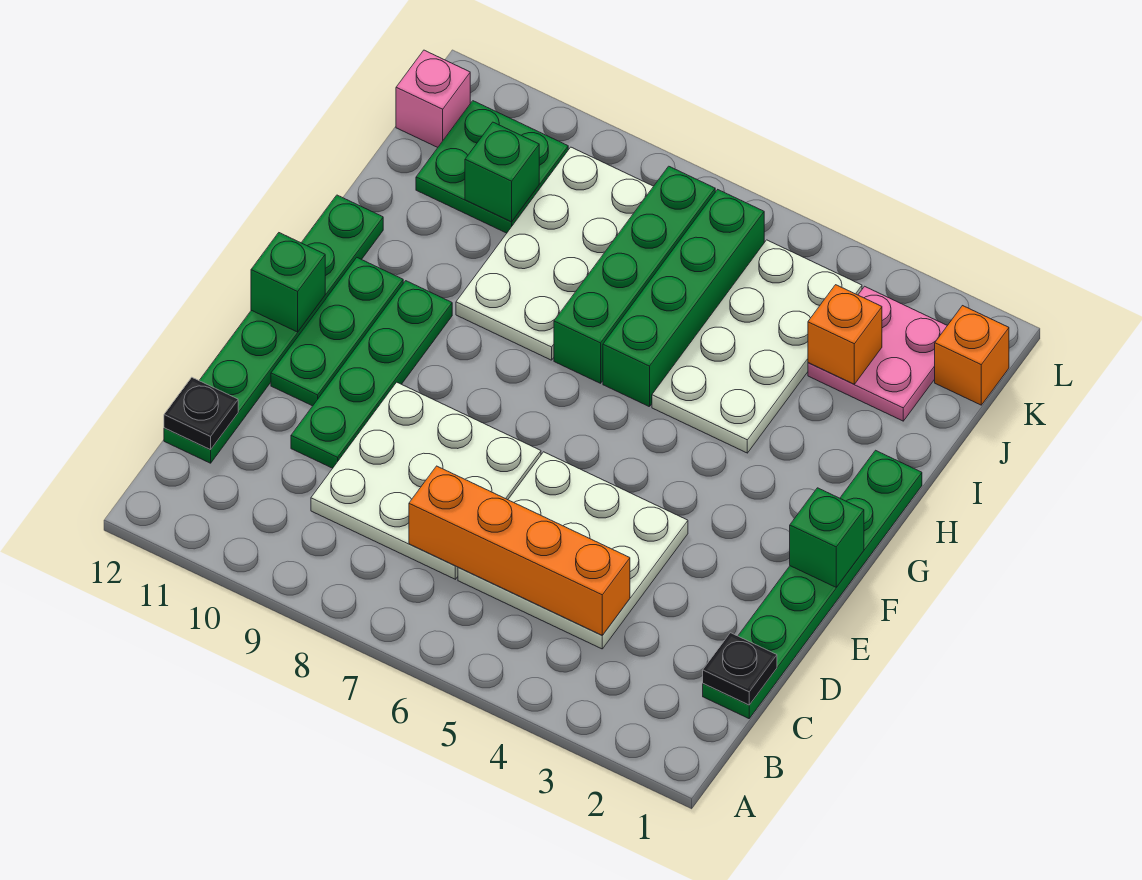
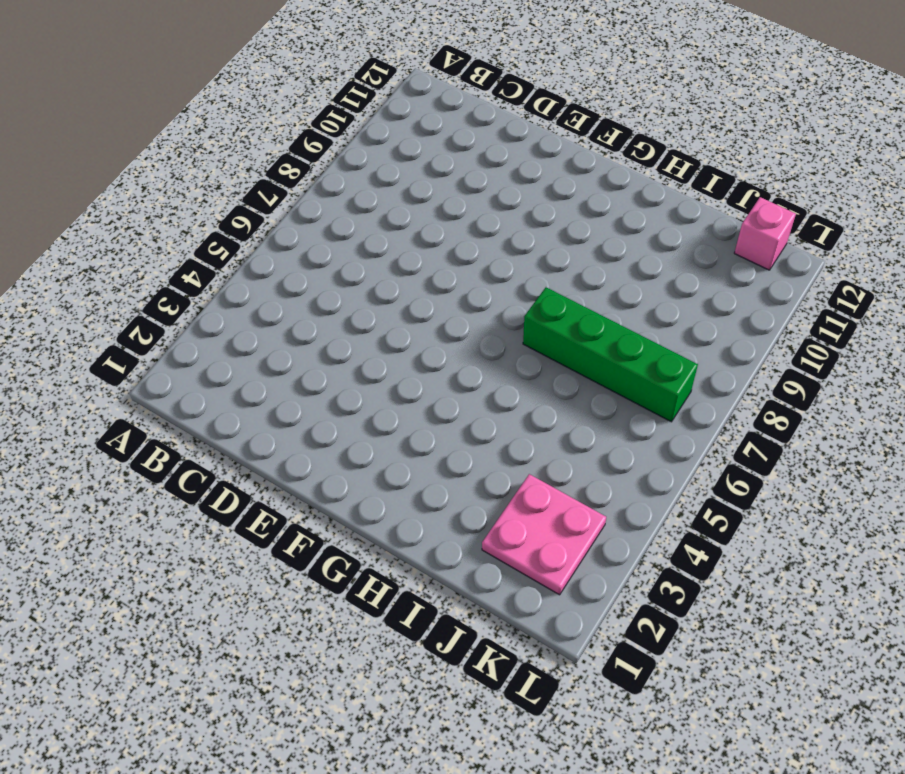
none -> green 1x6 plate [703,450,922,719]
none -> white 3x3 plate [458,452,688,649]
none -> white 3x3 plate [311,382,541,579]

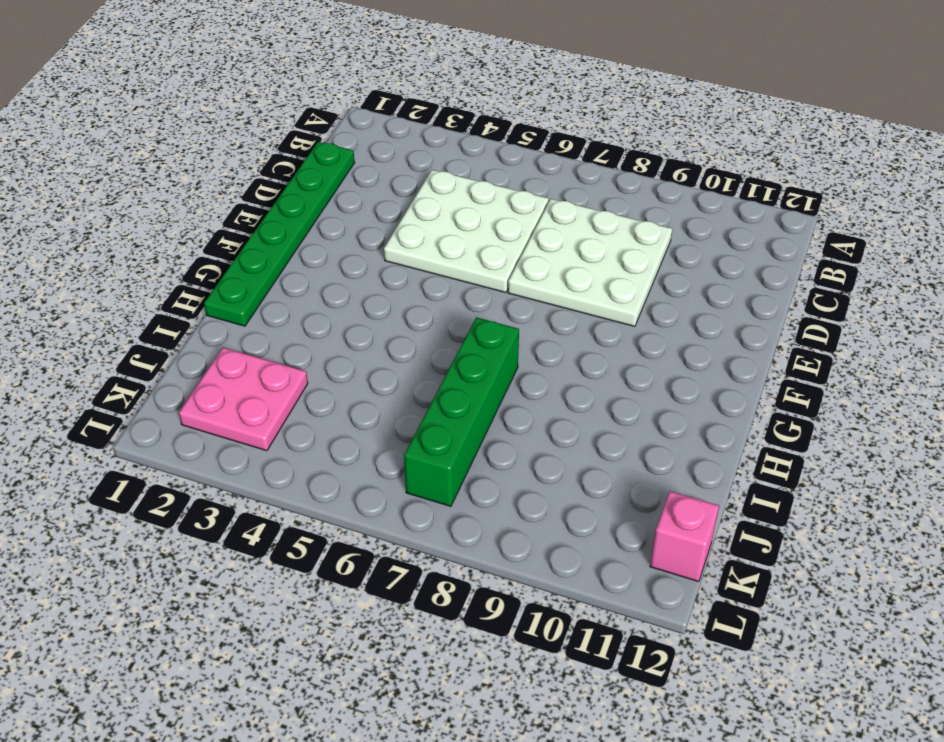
none -> green 1x6 plate [164,195,383,463]
none -> green 1x4 plate [291,281,452,468]
none -> green 1x3 plate [271,258,403,406]

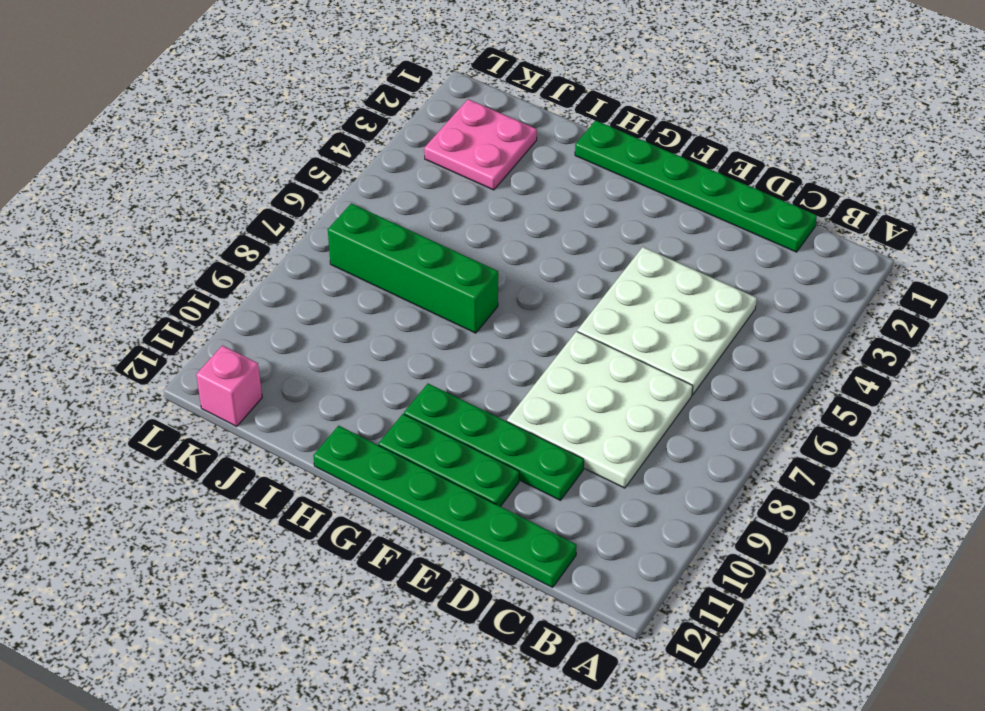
none -> white 2x4 plate [652,240,862,453]
none -> green 1x4 brick [603,190,764,407]
none -> white 2x4 plate [456,147,654,360]

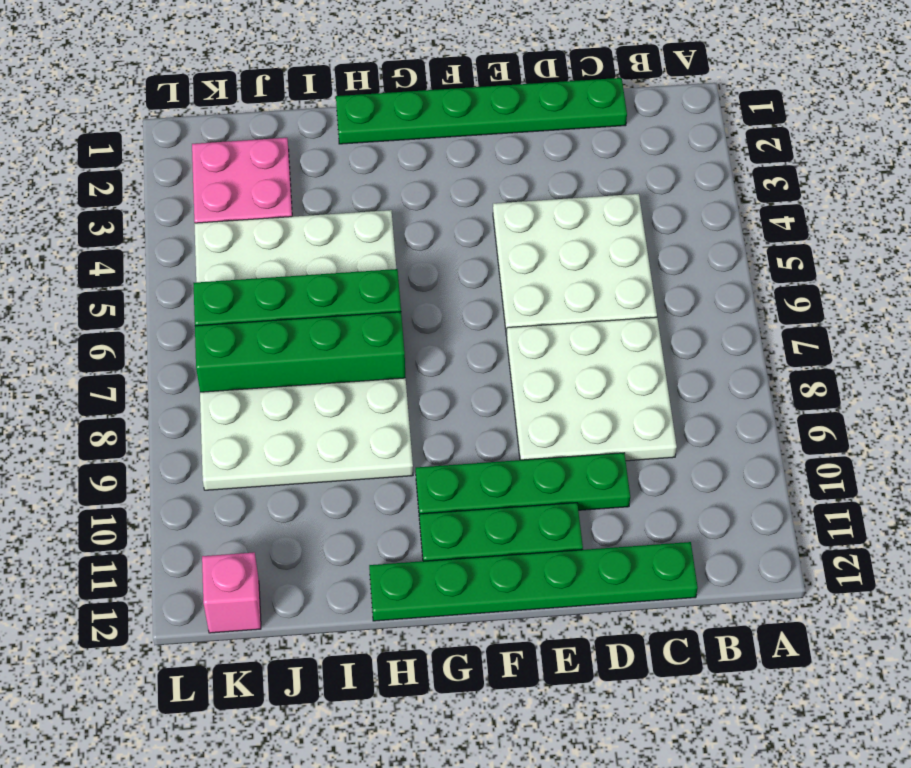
none -> green 2x2 plate [416,101,568,233]
none -> orange 1x1 brick [935,306,1009,405]
none -> black 1x1 plate [703,633,777,705]

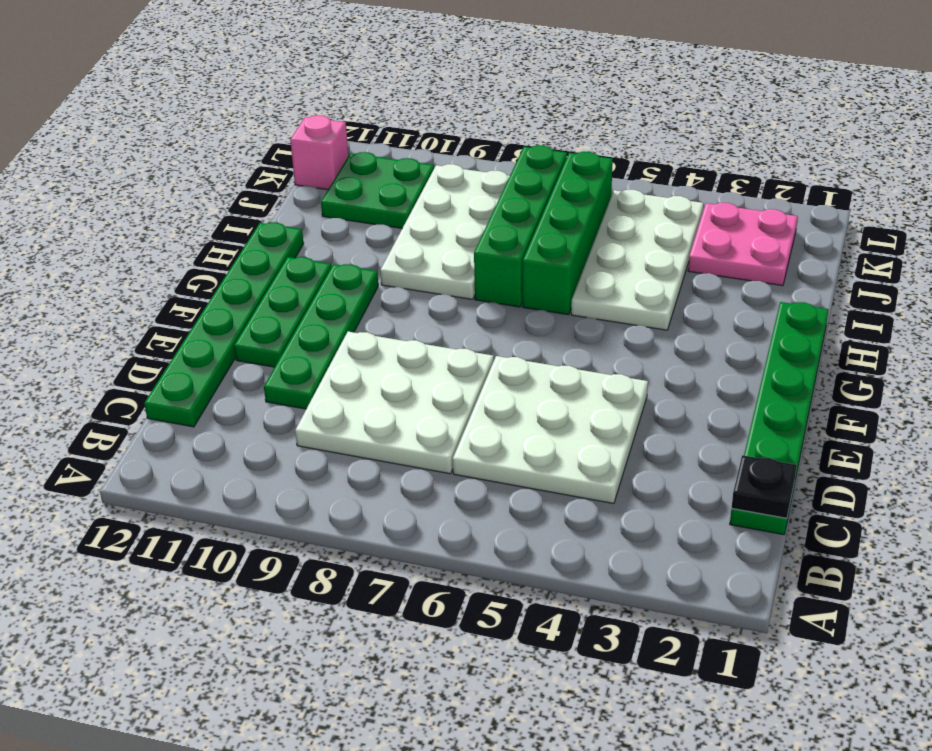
none -> orange 1x1 brick [935,306,1009,405]
none -> orange 1x4 brick [409,466,630,635]
none -> black 1x1 plate [164,377,238,450]

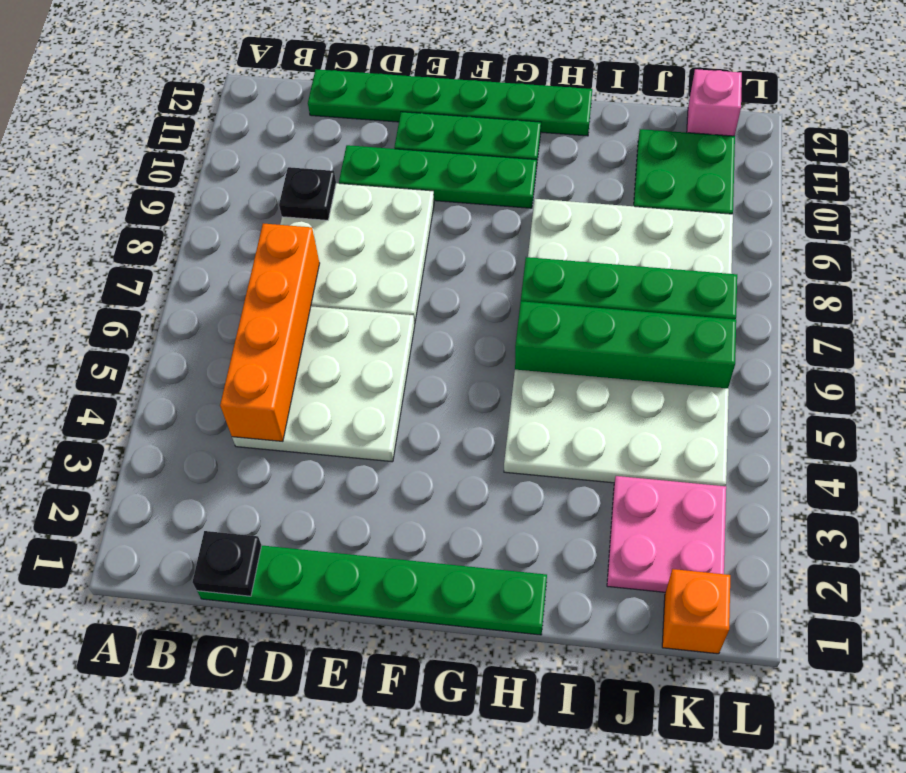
black 1x1 plate [279,167,336,220] -> black 1x1 plate moved to [164,377,238,450]
none -> green 1x1 brick [790,488,864,587]
none -> green 1x1 brick [251,233,325,332]
none -> orange 1x1 brick [808,285,882,384]

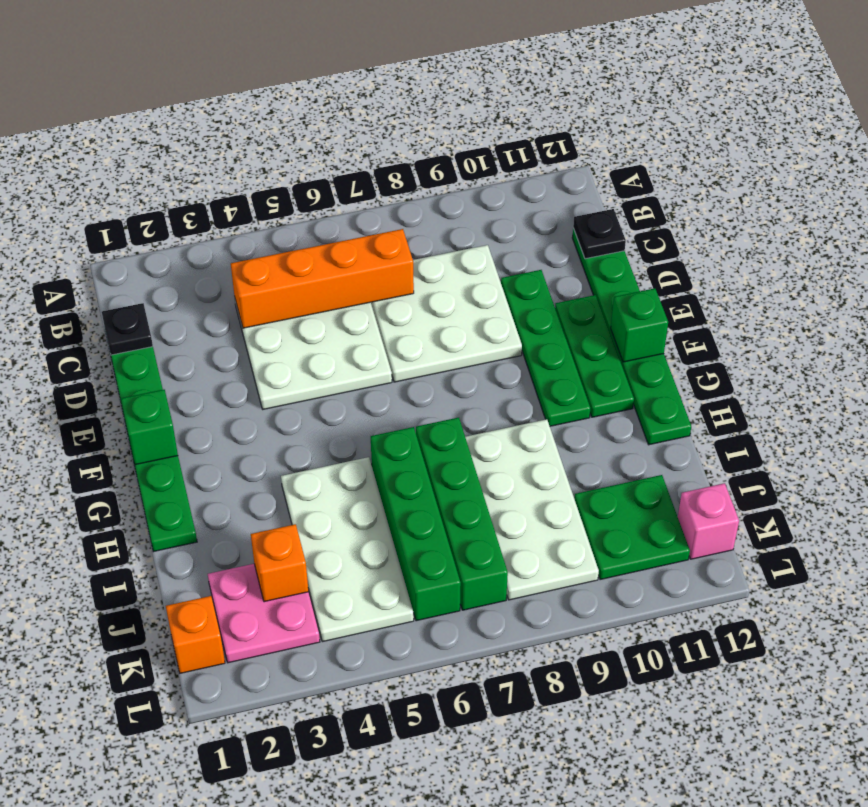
none -> green 1x1 brick [465,122,539,222]

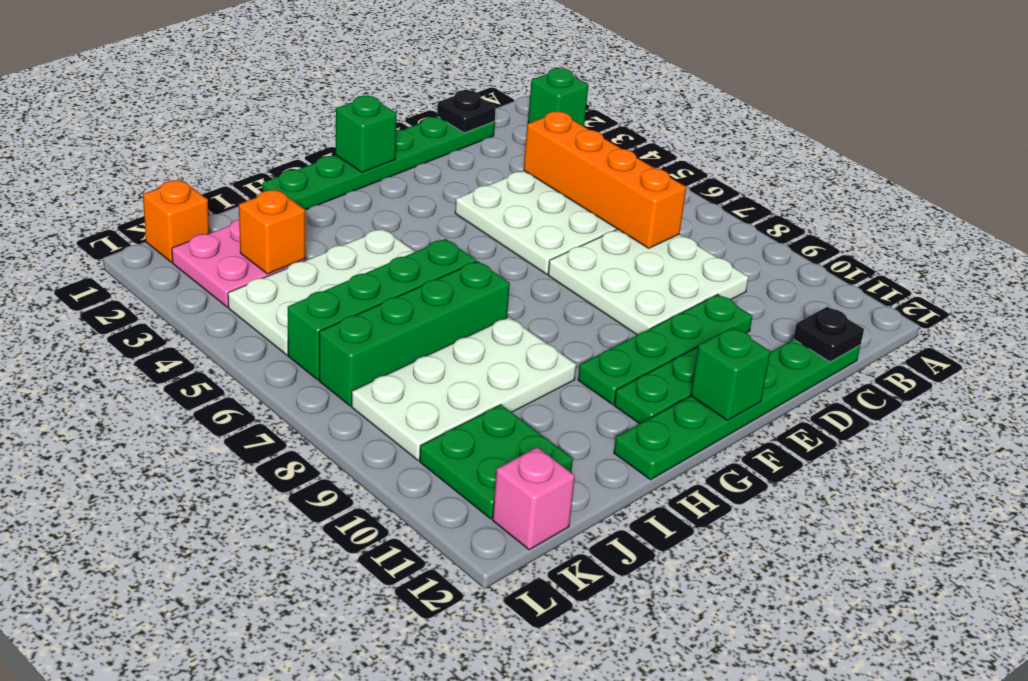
green 1x1 brick [528,68,588,126] -> green 1x1 brick moved to [465,122,539,222]

